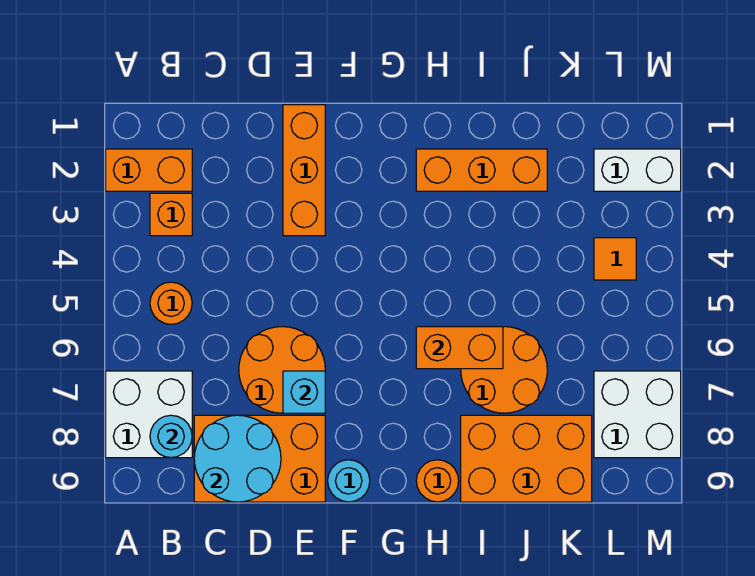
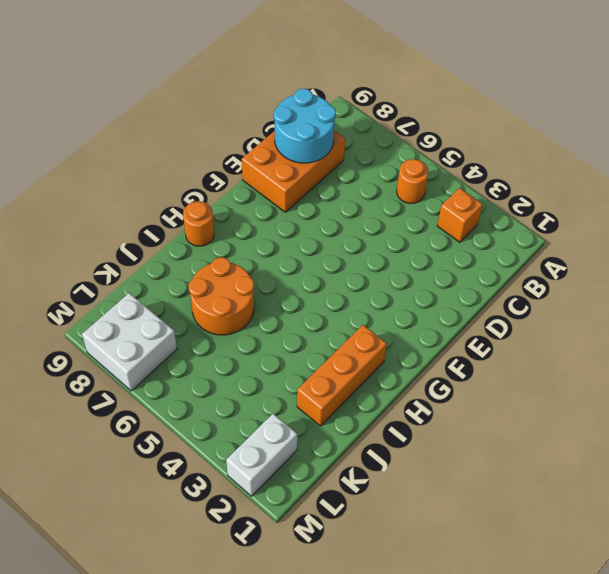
none -> orange 1x2 brick [106,149,192,191]
none -> white 2x2 brick [106,371,192,458]
none -> orange 2x2 round brick [239,327,325,413]

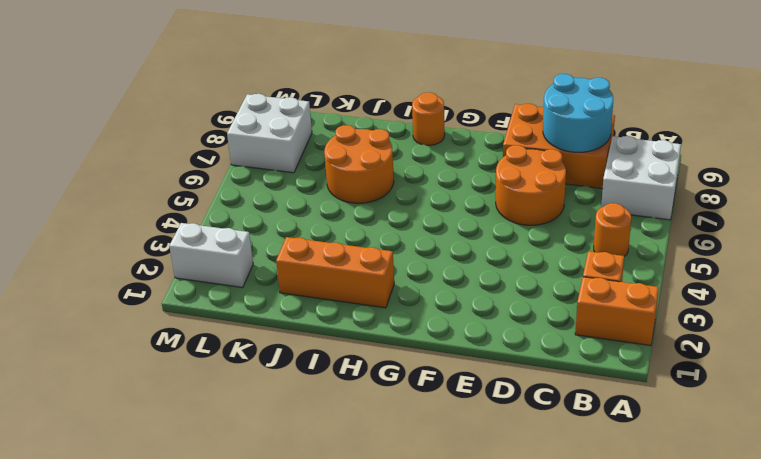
none -> orange 1x3 brick [283,105,325,236]
none -> cyan 1x1 round brick [328,460,370,502]
none -> orange 2x3 brick [461,415,592,502]

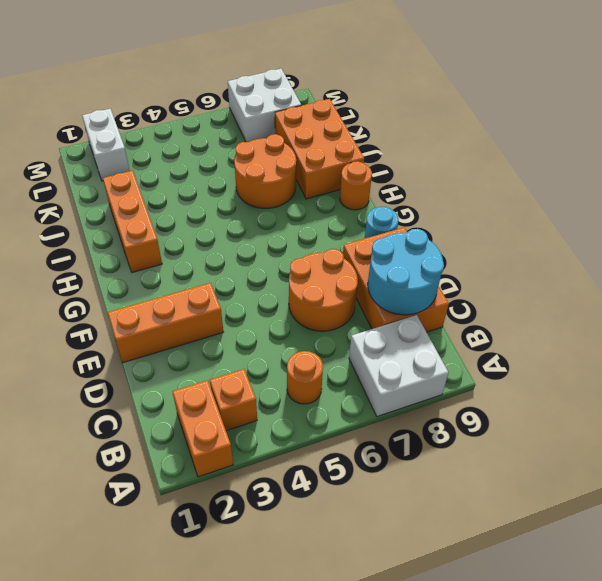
none -> orange 1x1 tile [594,238,636,280]
none -> cyan 1x1 round brick [150,415,192,458]
none -> cyan 1x1 brick [283,371,325,413]

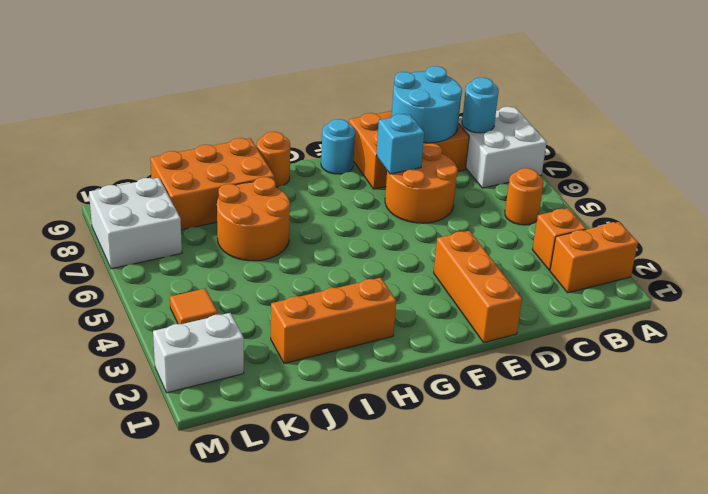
none -> orange 1x2 brick [416,327,503,369]

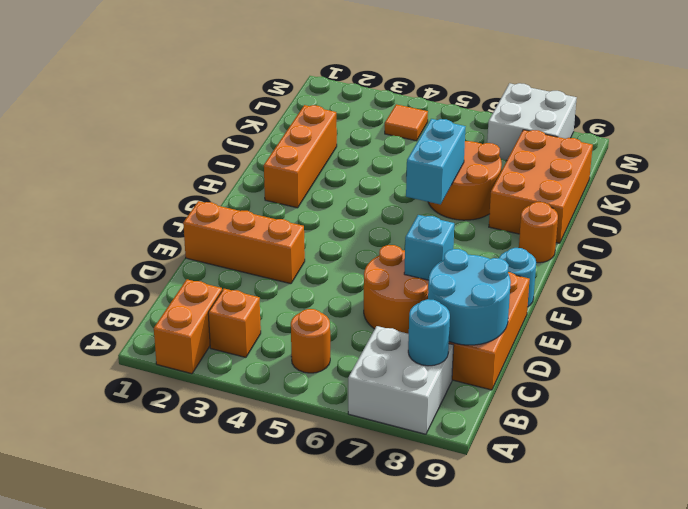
cyan 1x2 brick [406,119,466,204] -> orange 1x2 brick [416,327,503,369]
none -> white 1x2 brick [594,149,681,191]

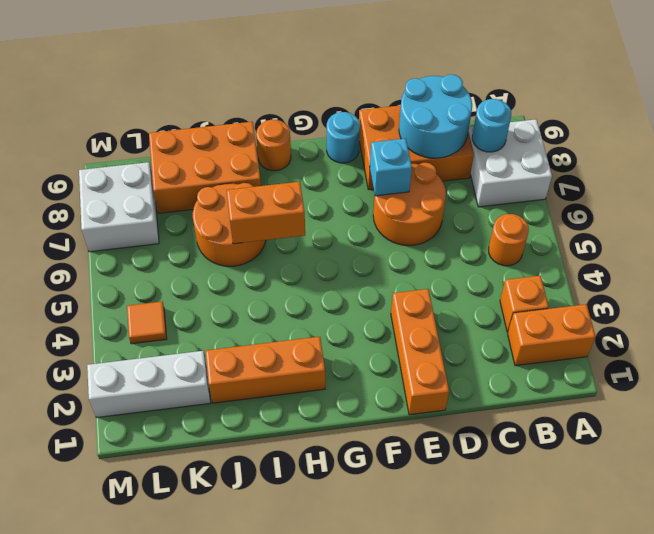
white 1x3 brick [87,351,210,417] -> white 1x2 brick [594,149,681,191]

